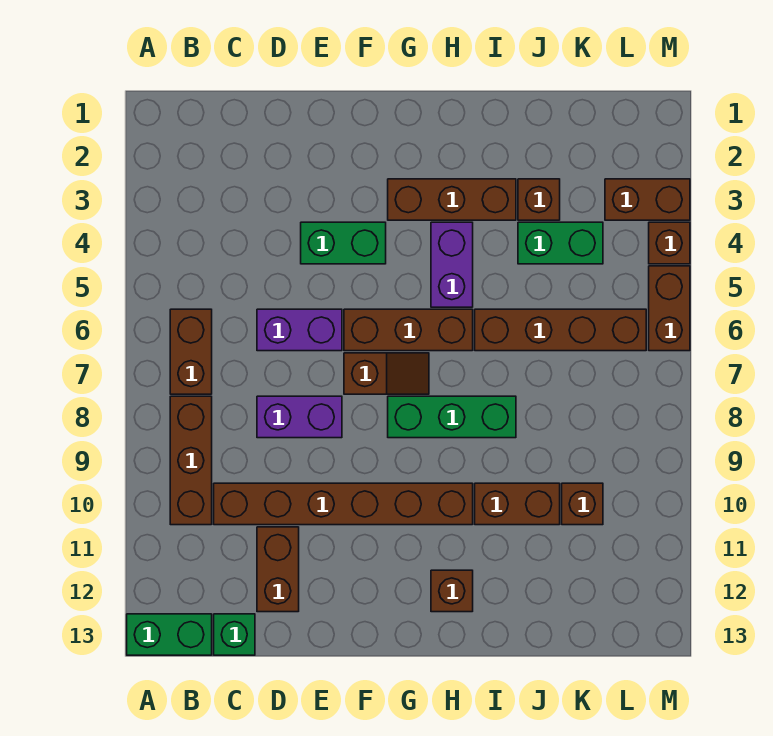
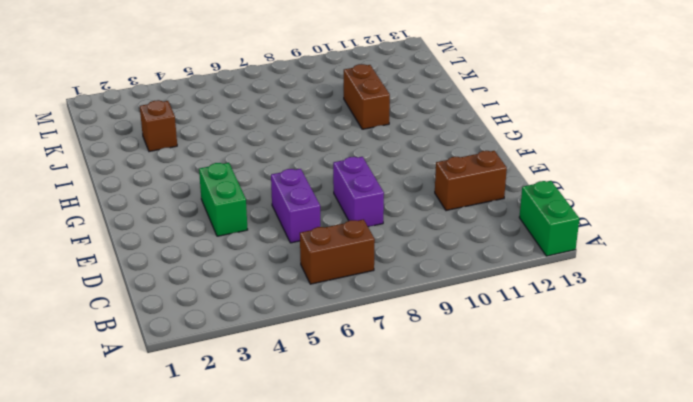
none -> brown 1x3 brick [170,396,212,525]
none -> brown 1x6 brick [214,483,473,525]
none -> green 1x1 brick [214,614,255,655]

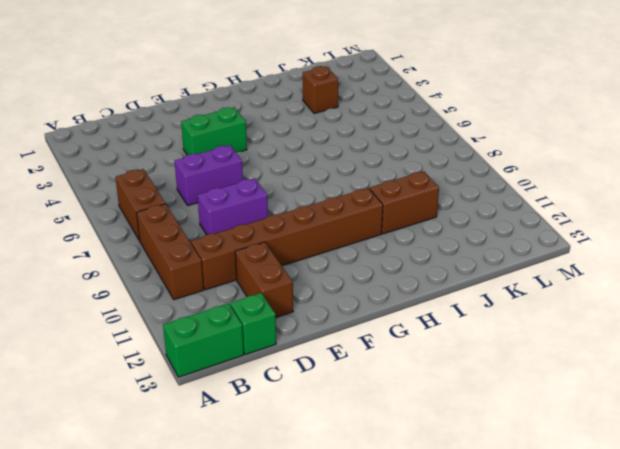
none -> brown 1x3 brick [344,309,473,351]
none -> brown 1x2 slope [344,353,429,394]
none -> brown 1x3 brick [388,179,516,220]

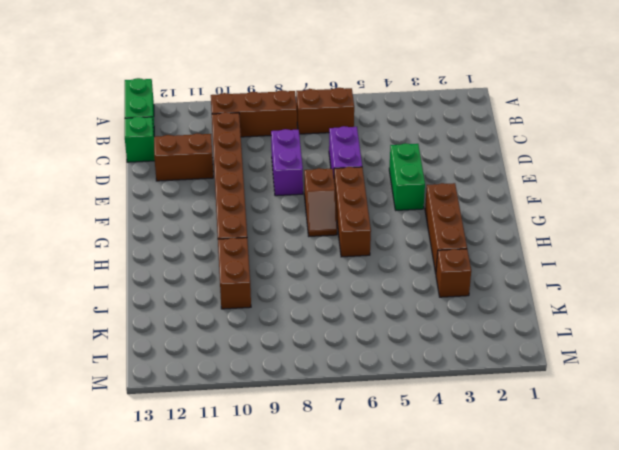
none -> green 1x3 brick [388,396,516,438]
none -> purple 1x2 brick [431,222,473,307]
none -> brown 1x1 brick [431,570,473,612]

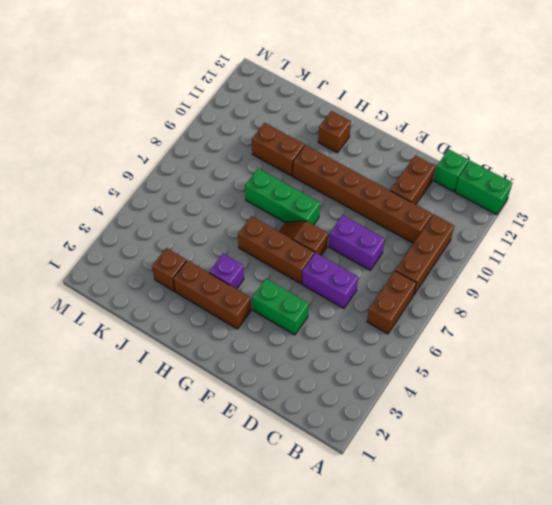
purple 1x1 brick [209,254,244,289] -> purple 1x2 brick [431,222,473,307]
none -> brown 1x4 brick [475,309,646,351]
none -> green 1x2 brick [518,222,603,264]
none -> brown 1x1 brick [562,483,603,525]

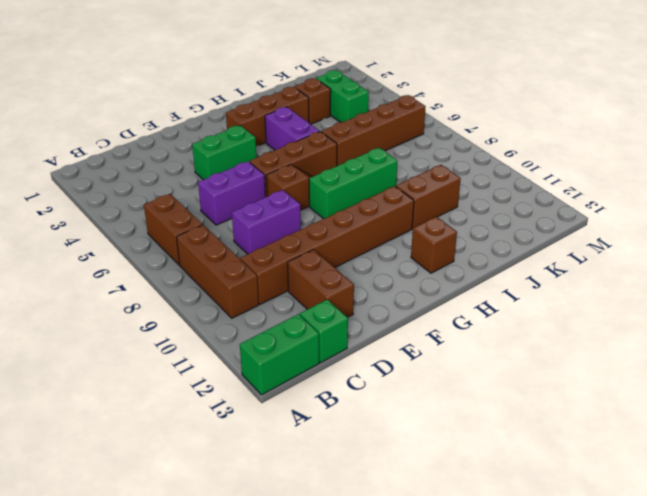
green 1x2 brick [316,70,369,123] -> green 1x2 brick turned to [518,222,603,264]
none -> brown 1x1 brick [562,483,603,525]
none -> brown 1x2 brick [605,179,690,220]
none -> brown 1x1 brick [649,222,690,264]

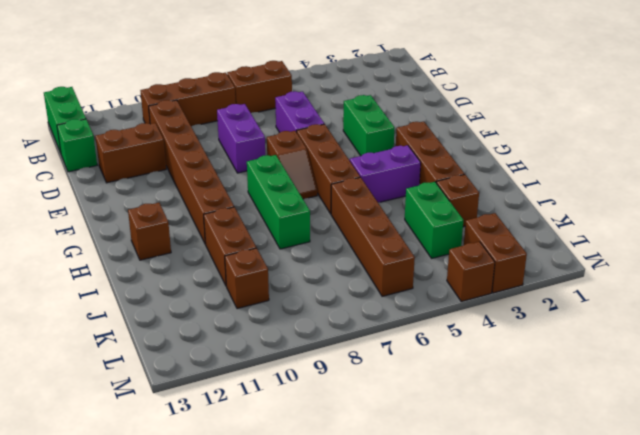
none -> brown 1x2 brick [649,266,690,351]

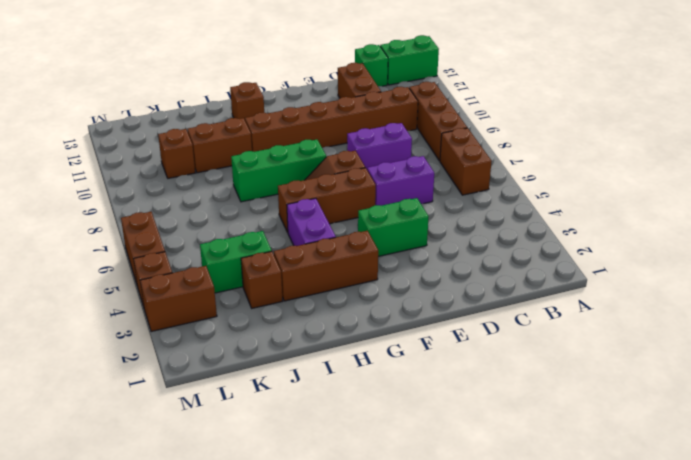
none -> brown 1x4 brick [475,309,646,351]

